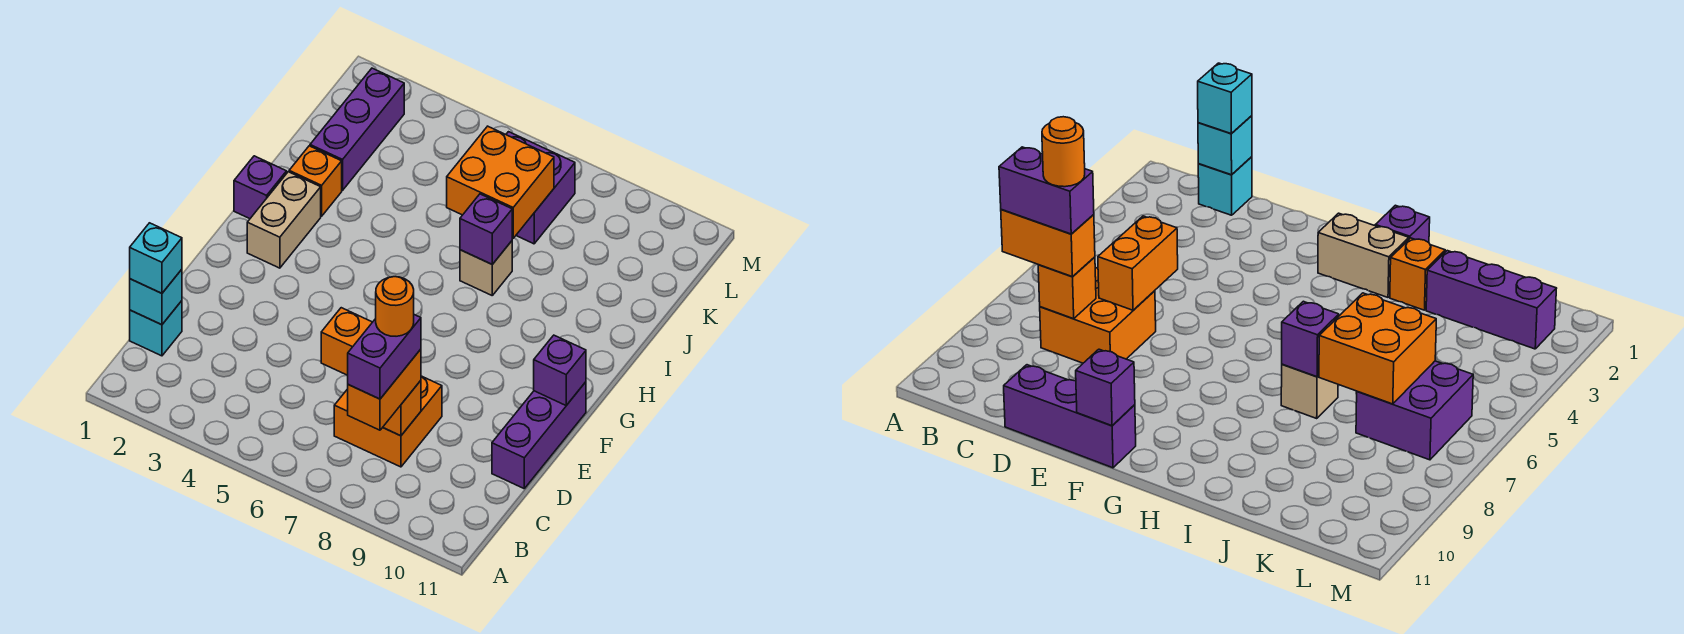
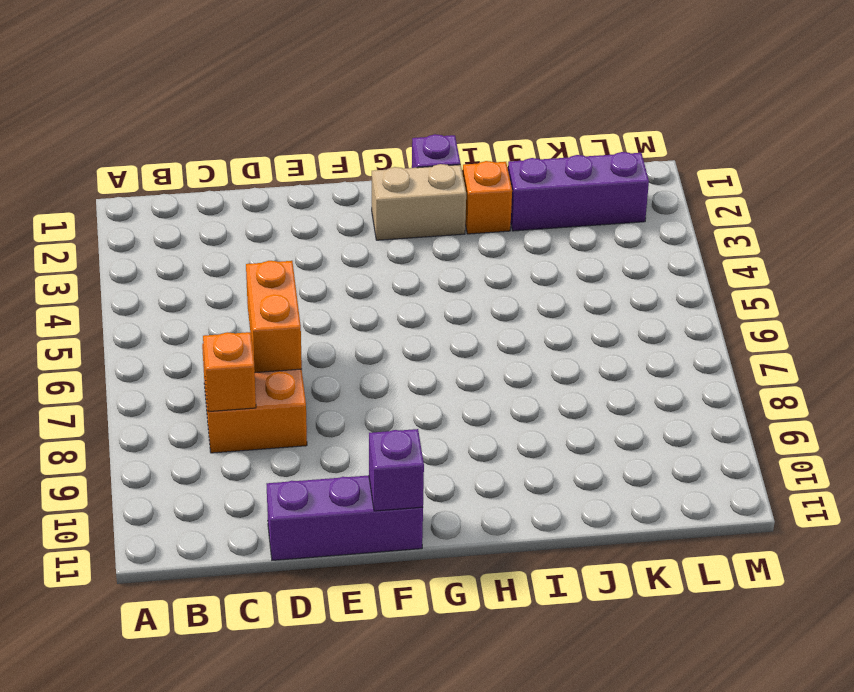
none -> cyan 1x1 brick [130,301,182,356]
none -> tan 1x1 brick [460,241,512,295]
none -> purple 2x2 brick [506,132,575,244]

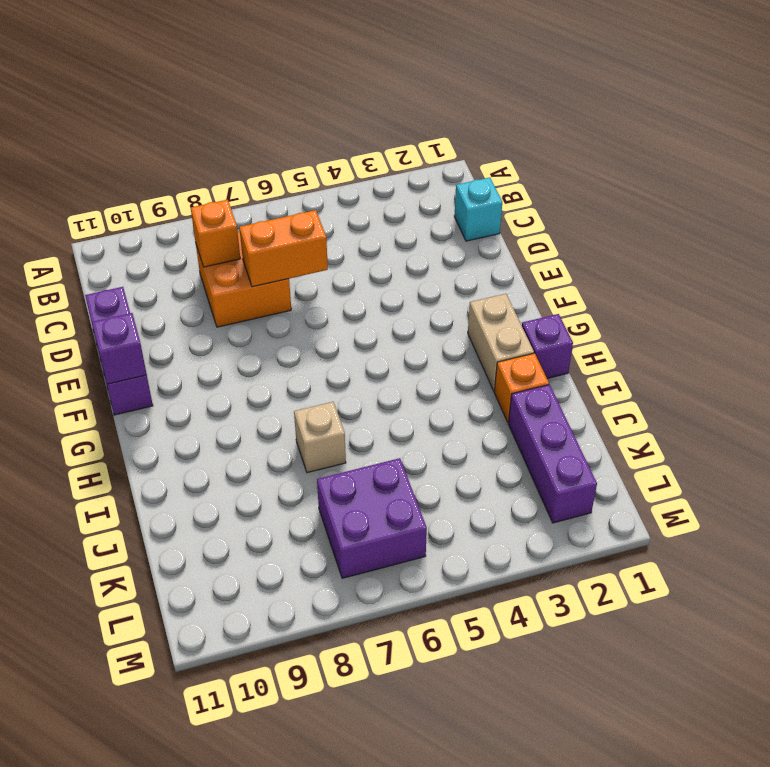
none -> cyan 1x1 brick [130,269,182,325]
none -> purple 1x1 brick [460,194,512,264]
none -> orange 2x2 brick [447,126,554,238]

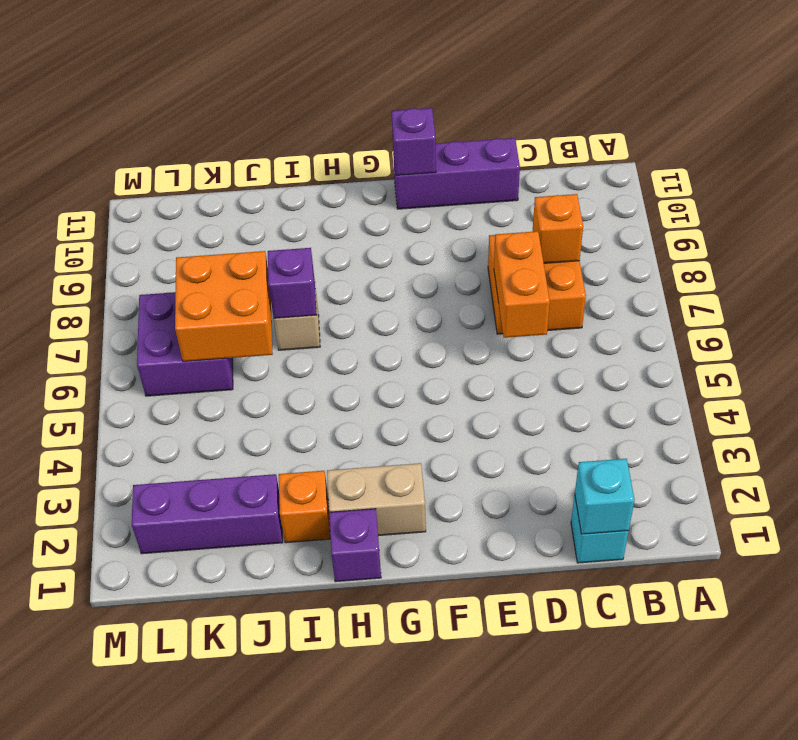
none -> orange 1x2 brick [348,349,421,430]
none -> cyan 1x1 brick [130,223,182,293]
none -> purple 1x2 brick [348,315,421,399]

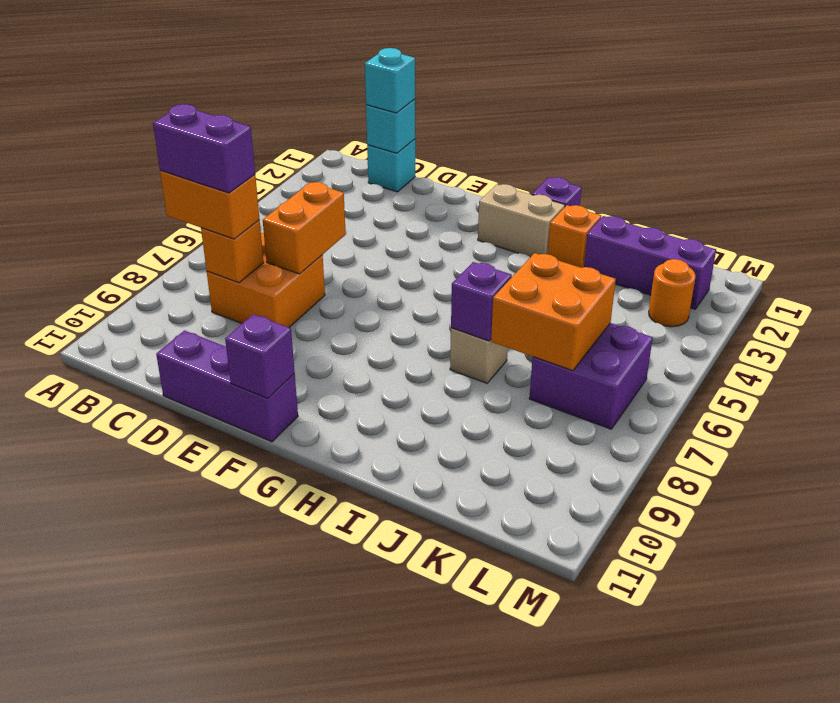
orange 1x1 round brick [649,259,696,327] -> orange 1x1 round brick moved to [376,277,414,336]

